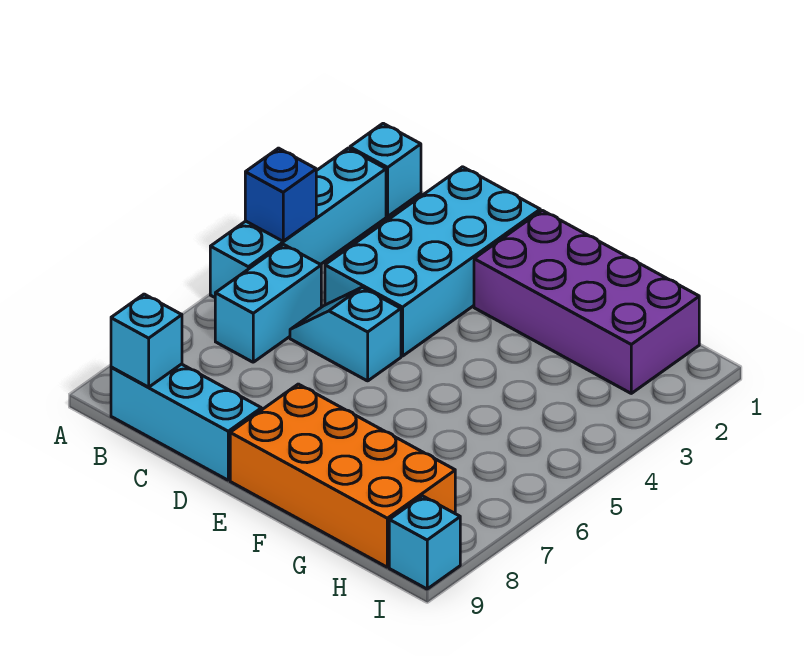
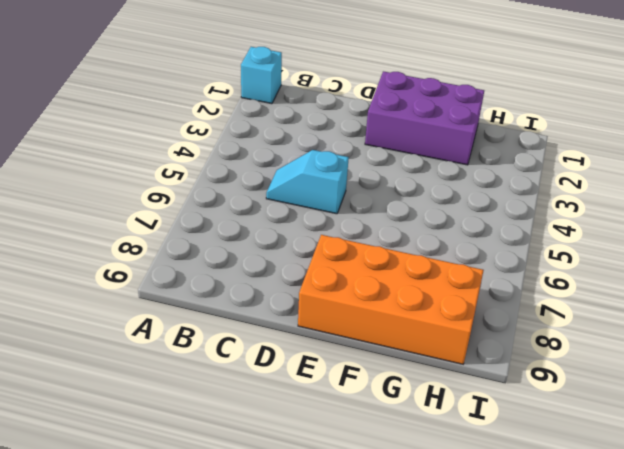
purple 2x3 brick [365,71,484,165] -> purple 2x4 brick [474,210,699,393]
none -> cyan 1x4 brick [210,148,386,297]
none -> cyan 1x2 brick [215,244,321,362]

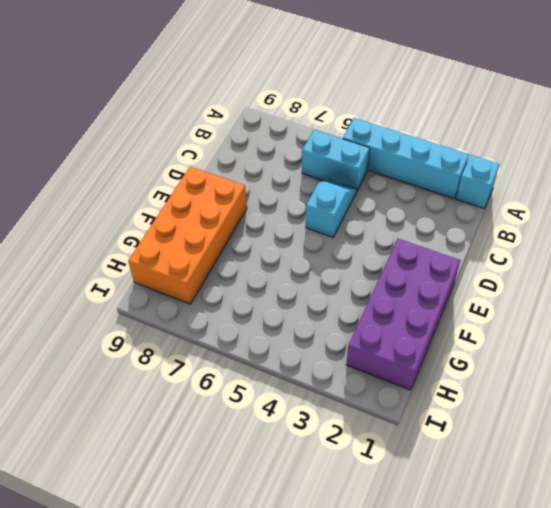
none -> cyan 1x3 brick [111,364,261,480]
none -> cyan 2x4 brick [325,167,540,356]

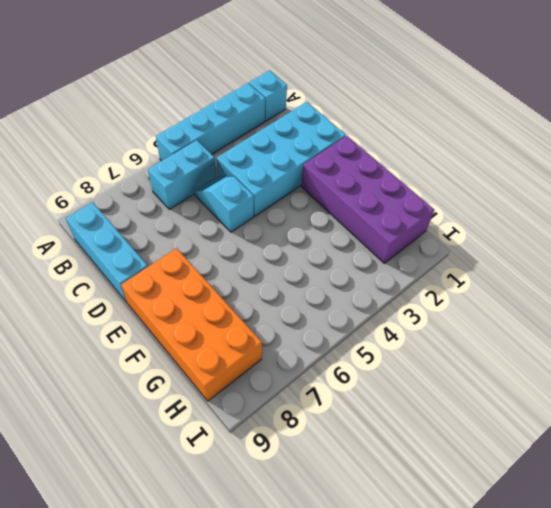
none -> cyan 1x1 brick [389,496,460,589]
none -> blue 1x1 brick [245,148,316,241]

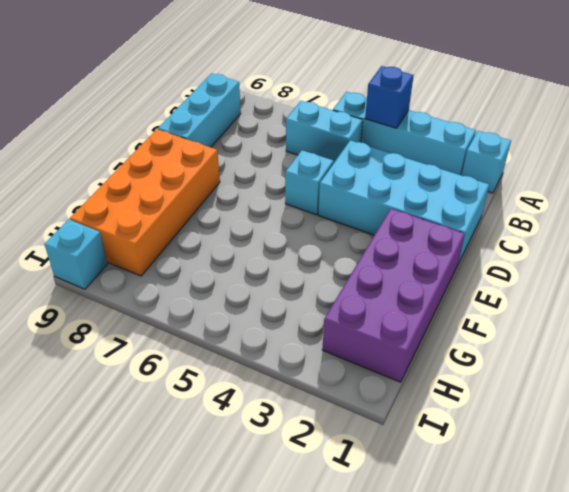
none -> cyan 1x1 brick [111,294,182,387]

